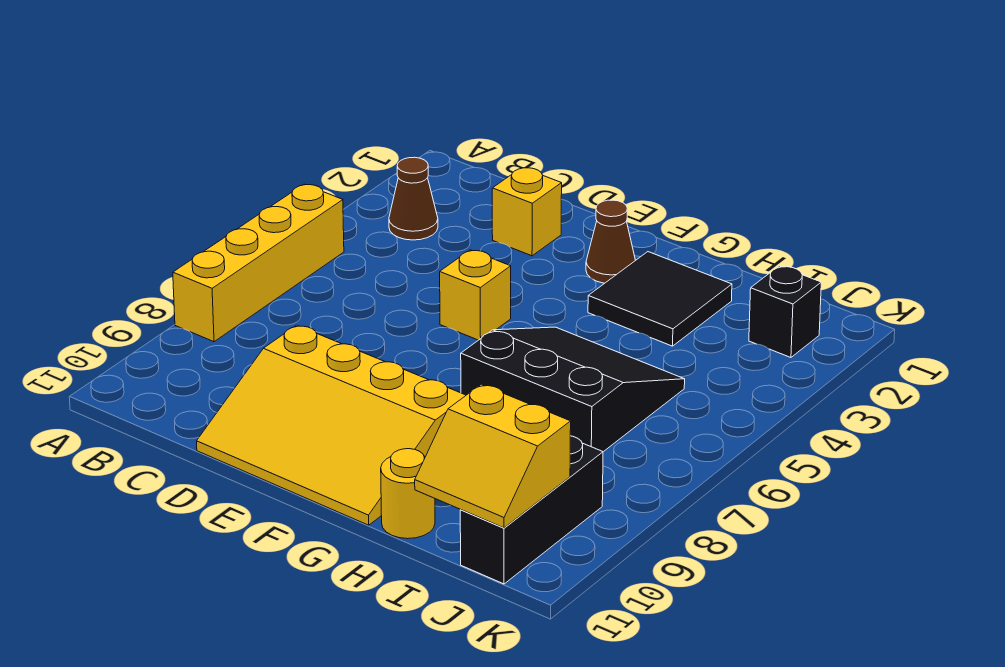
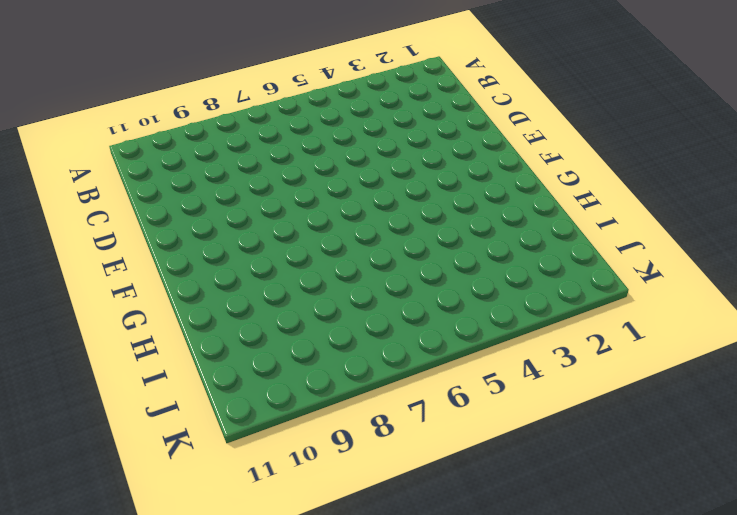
none -> yellow 1x4 brick [173,184,344,342]
none -> brown 1x1 cone [389,157,438,240]
none -> yellow 1x1 brick [492,168,562,256]

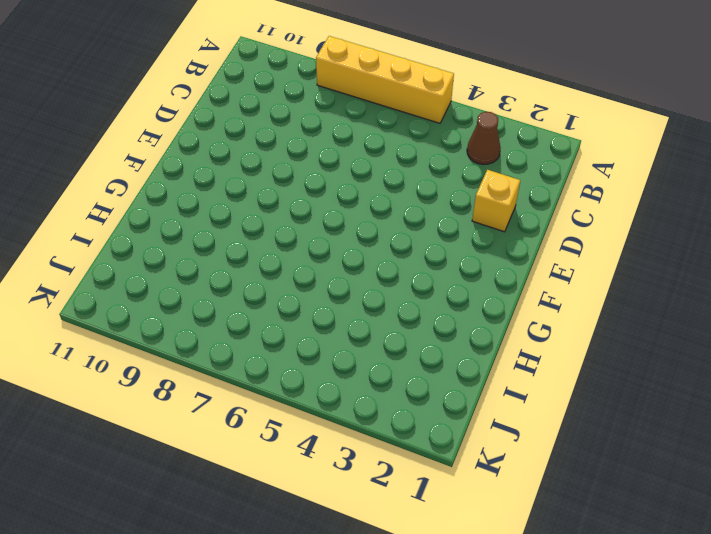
none -> yellow 3x4 slope [197,325,466,525]
none -> yellow 1x1 brick [440,250,511,340]
none -> brown 1x1 cone [586,200,635,283]

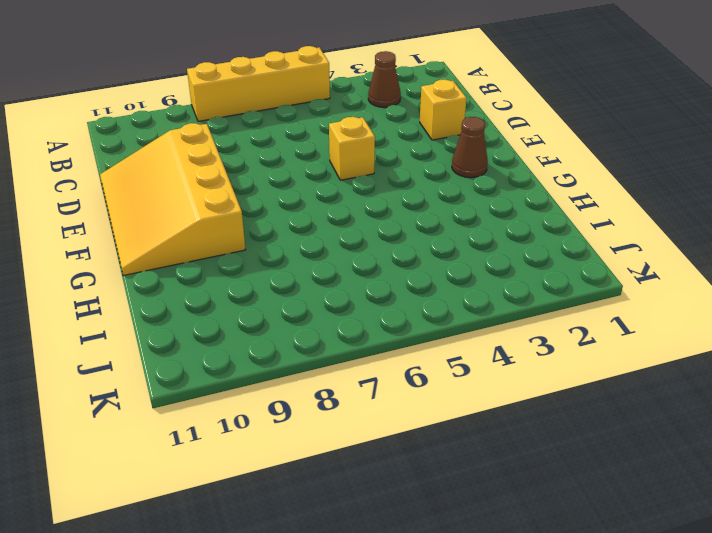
none -> black 2x2 tile [588,252,732,346]
none -> black 3x3 slope [461,327,685,452]
none -> yellow 1x1 round brick [381,449,435,539]

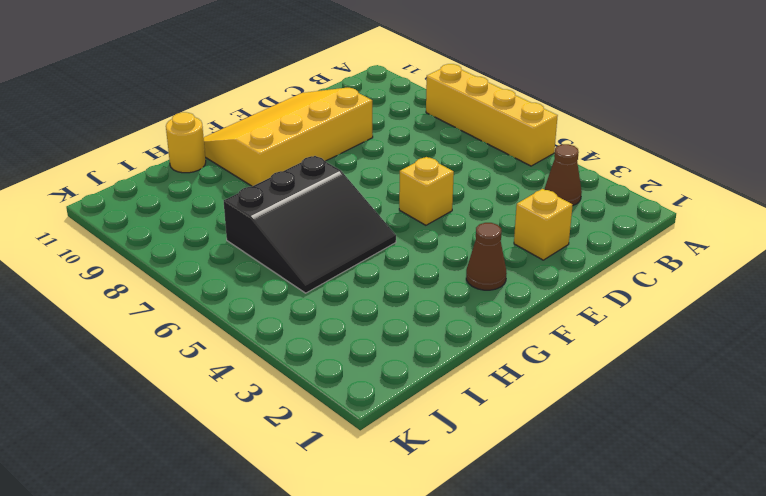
none -> black 2x2 tile [588,252,732,346]
none -> black 1x1 brick [749,266,821,357]
none -> black 1x3 brick [460,436,603,584]

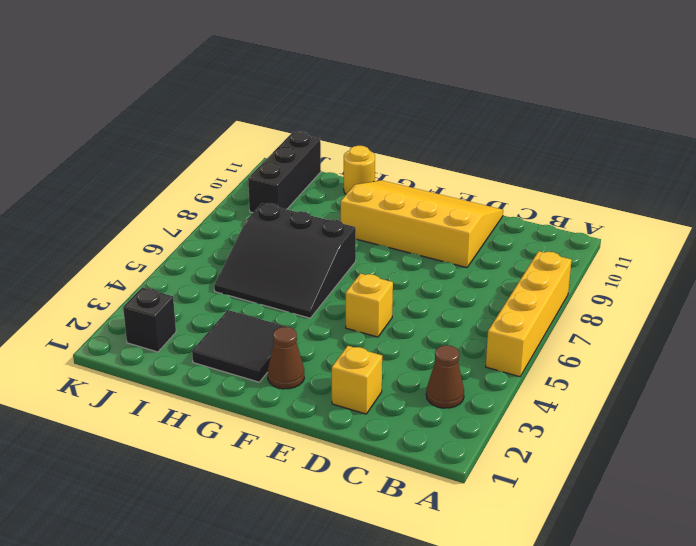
none -> yellow 2x2 slope [415,384,571,528]

